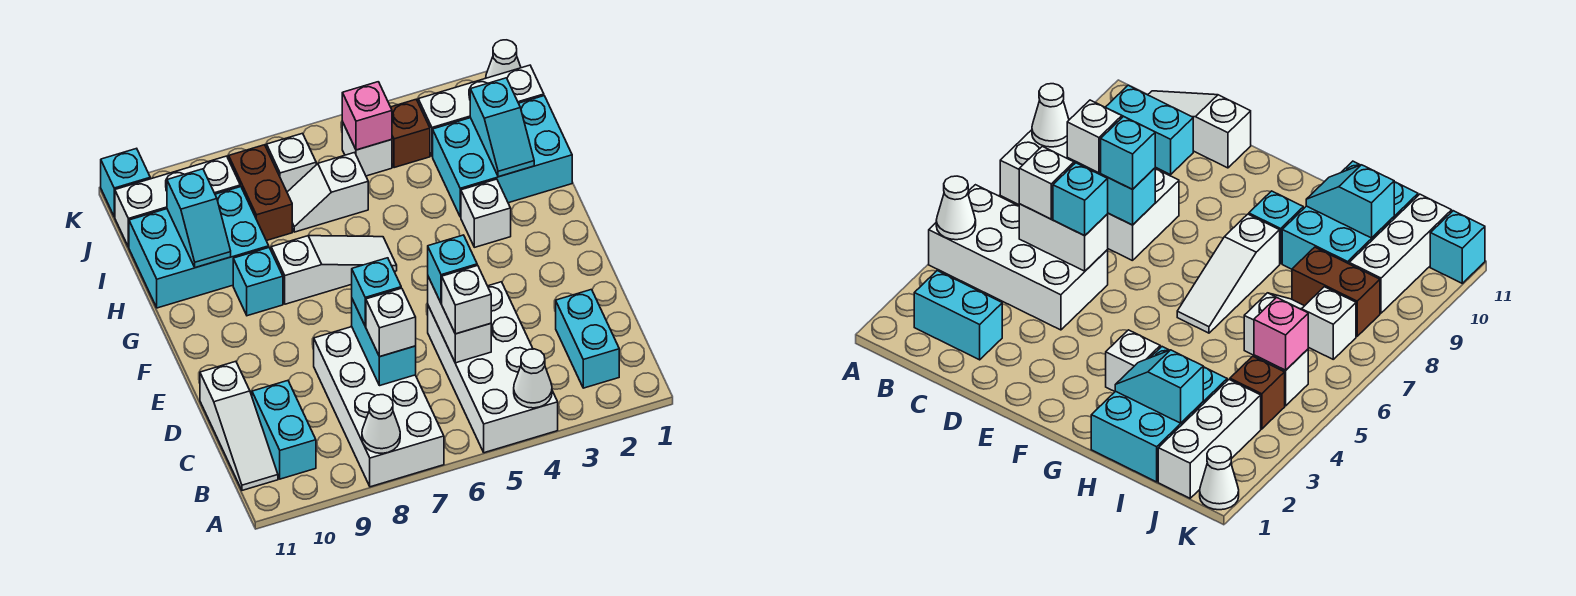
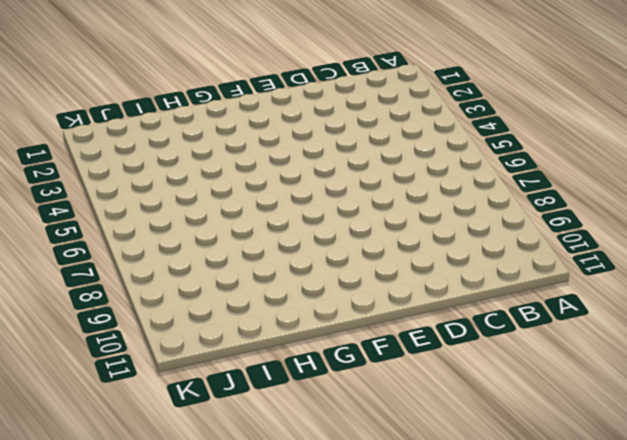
none -> white 2x4 brick [428,282,558,453]
none -> white 2x4 brick [314,327,444,487]
none -> cyan 1x2 brick [556,290,619,388]
none -> cyan 1x2 brick [252,381,316,479]

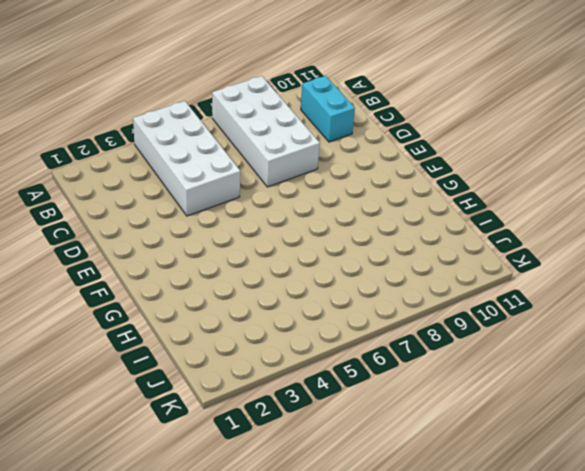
none -> cyan 1x2 brick [556,290,619,388]
none -> white 1x3 slope [200,361,278,490]
none -> white 1x1 brick [461,179,511,247]
none -> white 1x3 slope [271,236,397,304]

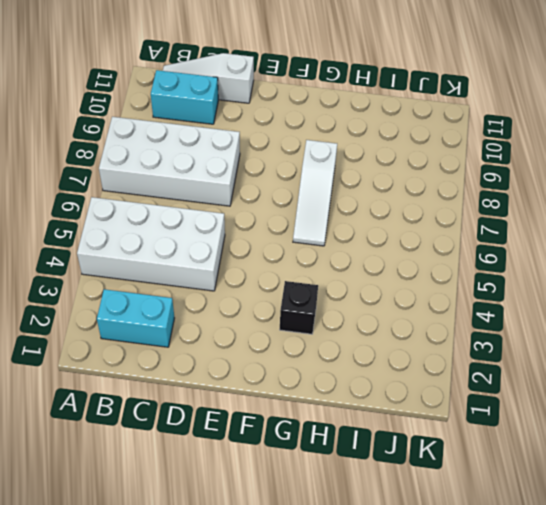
black 1x1 brick [280,281,318,334] -> white 1x1 brick [461,179,511,247]
none -> cyan 1x1 brick [233,248,283,316]
none -> cyan 2x3 brick [433,96,572,217]
none -> cyan 2x3 brick [129,187,269,308]
none -> white 1x2 slope [287,152,368,232]

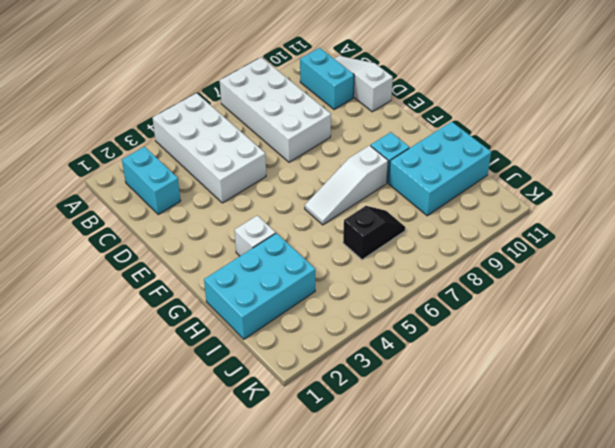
black 1x2 slope [343,206,405,260] -> white 1x2 slope [287,152,368,232]
none -> brown 1x2 brick [229,145,292,241]
none -> white 1x3 brick [418,65,544,156]
none -> brown 1x1 brick [391,100,430,168]
none -> white 1x1 brick [342,122,392,176]

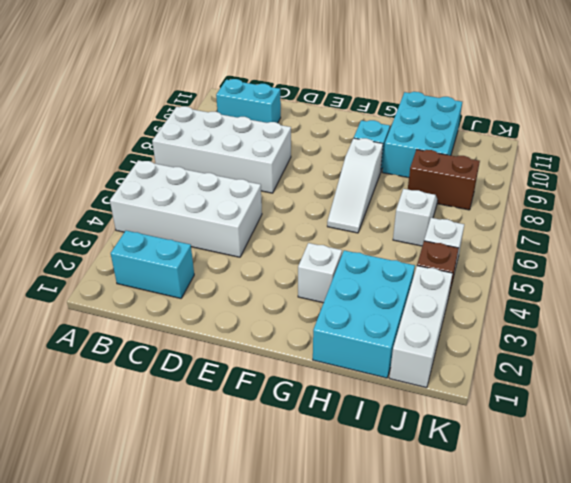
none -> white 1x3 slope [200,361,278,490]
none -> white 1x1 brick [267,133,316,192]
none -> white 1x3 brick [115,156,240,247]
none -> white 1x1 cone [486,40,521,78]

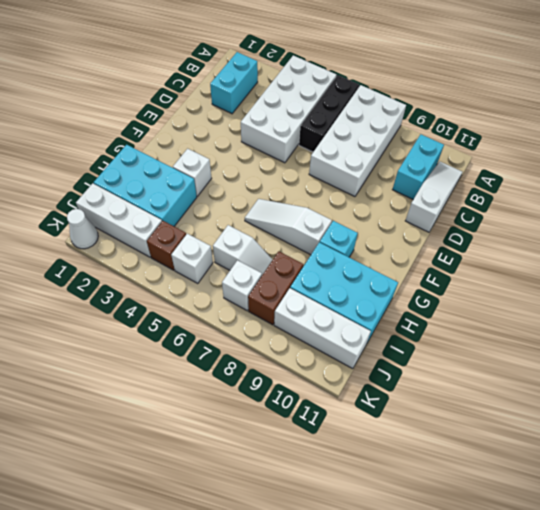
black 1x3 brick [299,75,359,152] -> none
none -> cyan 1x1 brick [101,148,150,217]
none -> white 1x1 cone [514,349,552,408]
none -> white 1x1 cone [362,395,400,453]
none -> white 1x2 brick [428,277,491,363]

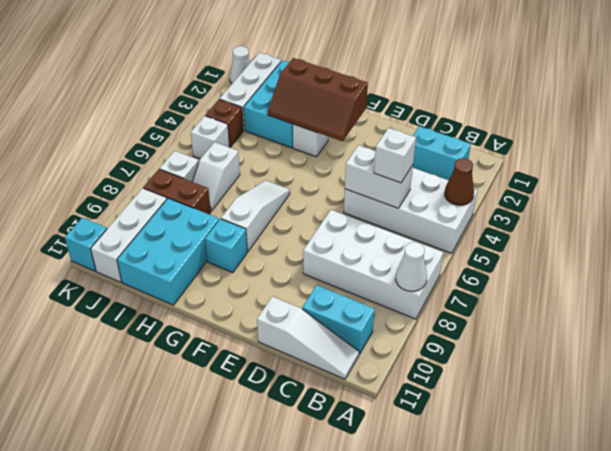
brown 1x1 cone [445,158,474,205] -> white 1x1 cone [514,349,552,408]
brown 2x3 slope [268,58,368,141] -> cyan 1x2 slope [470,78,534,177]
none -> cyan 1x2 brick [352,299,416,386]
none -> cyan 1x2 slope [167,169,231,268]
none -> pink 1x1 brick [342,82,392,150]
none -> white 1x1 brick [366,288,416,357]

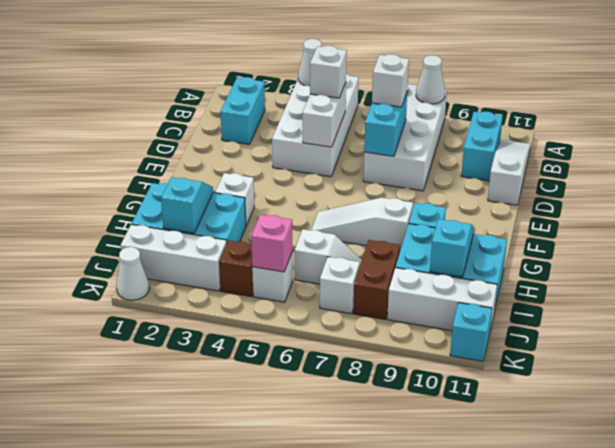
none -> cyan 1x1 brick [428,235,477,303]
none -> cyan 1x1 brick [352,258,401,326]

